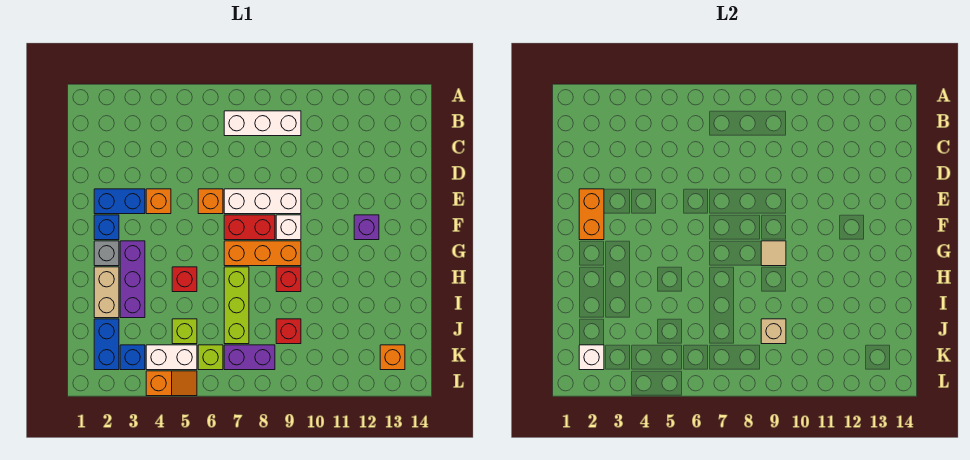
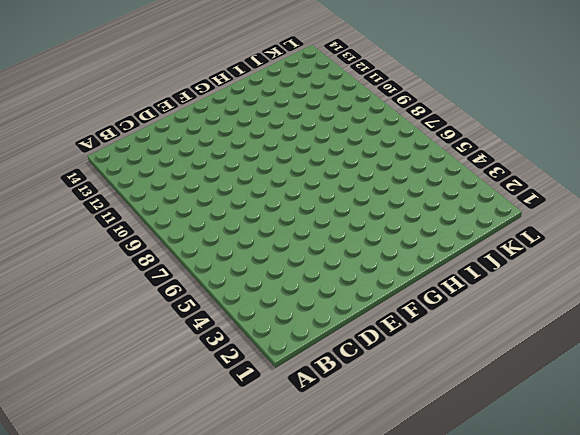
none -> white 1x3 brick [224,111,301,136]
none -> blue 1x2 brick [94,189,145,214]
none -> orange 1x1 brick [146,189,171,214]

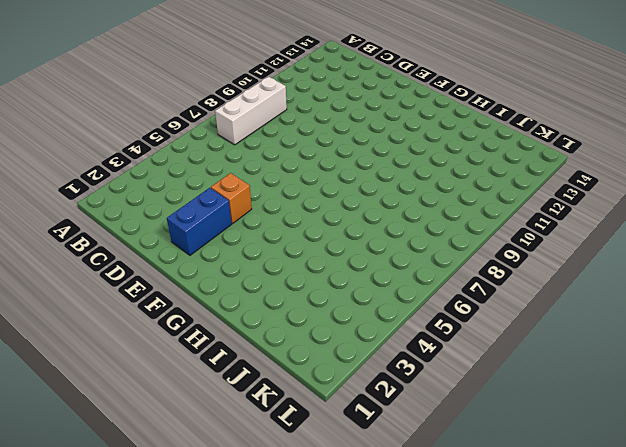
none -> orange 1x1 brick [198,189,223,214]
none -> white 1x3 brick [224,189,301,214]
none -> blue 1x1 brick [94,215,119,240]

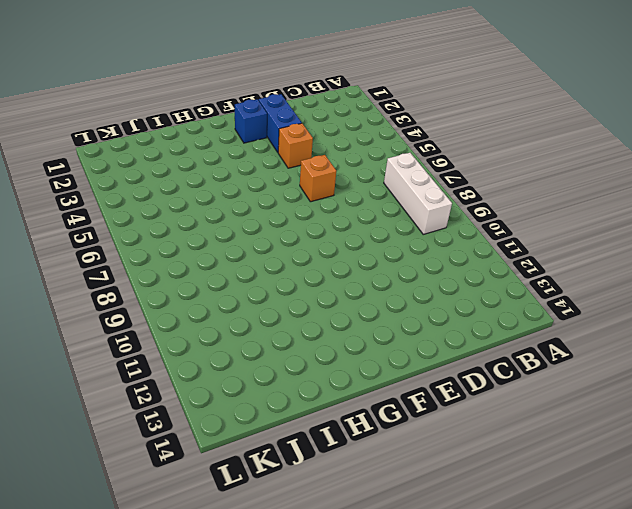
none -> white 1x3 brick [224,189,301,214]
none -> red 1x2 brick [224,215,275,240]
none -> white 1x1 brick [276,215,301,240]

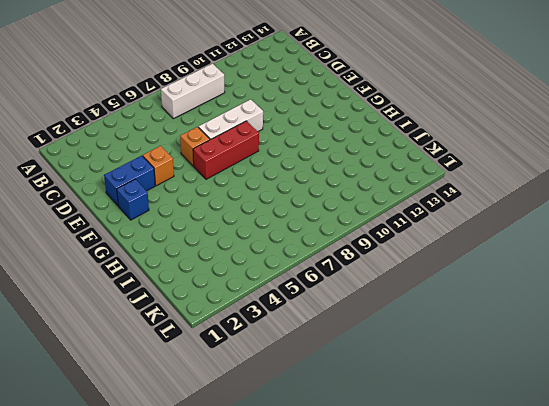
red 1x3 brick [193,121,259,179] -> red 1x2 brick [224,215,275,240]
none -> white 1x1 brick [276,215,301,240]
none -> purple 1x1 brick [354,215,379,240]
none -> grey 1x1 brick [94,241,119,266]

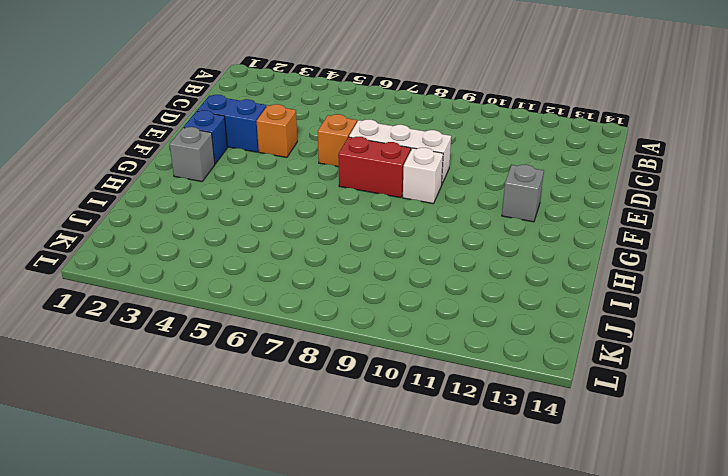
grey 1x1 brick [502,165,544,222] -> purple 1x1 brick [354,215,379,240]
none -> white 1x3 brick [224,111,301,136]
none -> purple 1x3 brick [120,241,145,318]
none -> orange 1x3 brick [224,241,301,266]

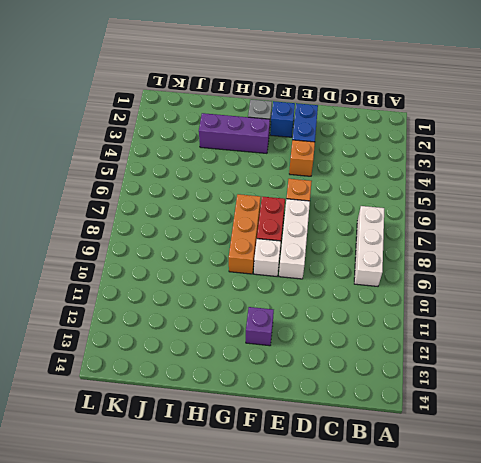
none -> tan 1x2 brick [94,267,119,318]
none -> red 1x1 brick [172,267,197,292]
none -> lime 1x3 brick [224,267,249,344]

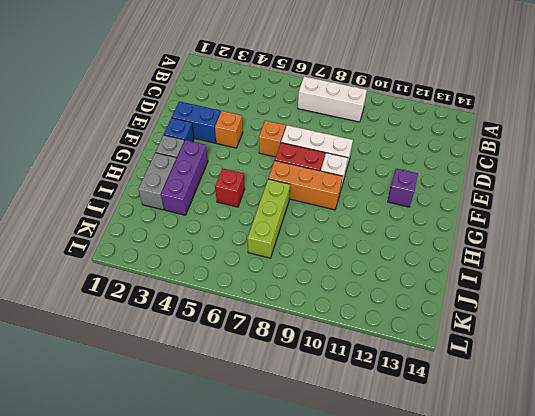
grey 1x2 brick [138,153,176,210] -> tan 1x2 brick [94,267,119,318]
none -> red 1x1 brick [276,267,301,292]
none -> blue 1x2 brick [94,319,119,370]
none -> lime 1x1 brick [172,319,197,344]

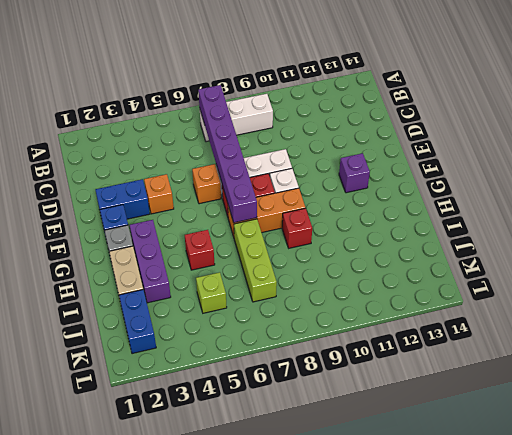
purple 1x6 brick [198,85,257,223] -> none
none -> red 1x1 brick [276,319,301,344]
none -> blue 1x1 brick [120,345,145,370]
none -> white 1x2 brick [146,345,197,370]

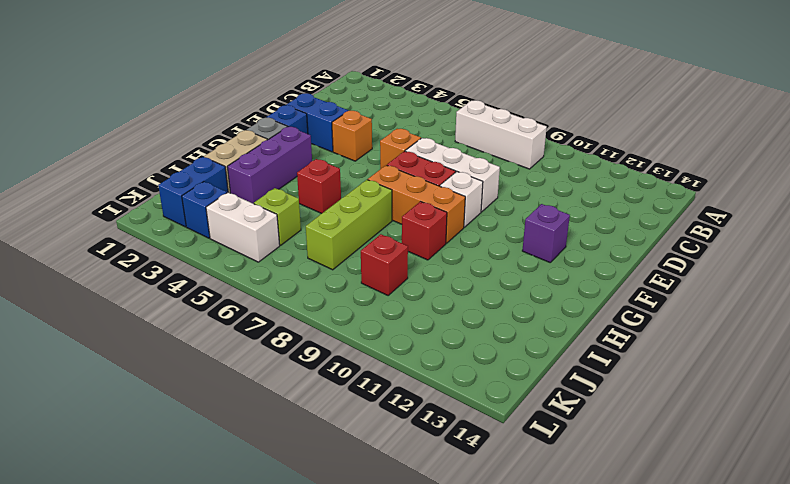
none -> lime 1x1 brick [198,345,223,370]
none -> purple 1x2 brick [224,345,275,370]
none -> orange 1x1 brick [380,345,405,370]

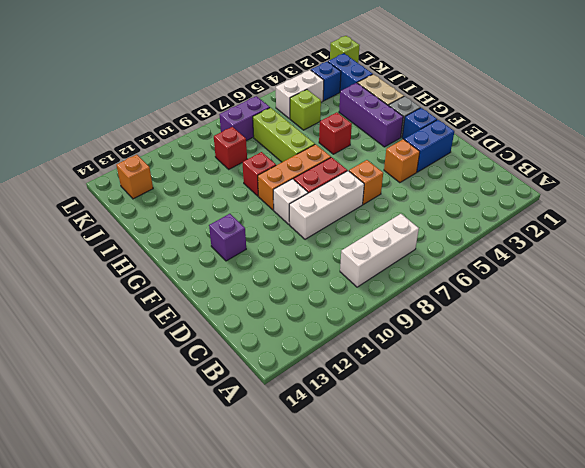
lime 1x1 brick [330,36,360,63] -> lime 1x1 brick moved to [198,345,223,370]
none -> orange 1x2 slope [146,371,197,396]
none -> orange 1x2 brick [579,189,604,240]
none -> tan 1x1 tile [761,241,786,266]

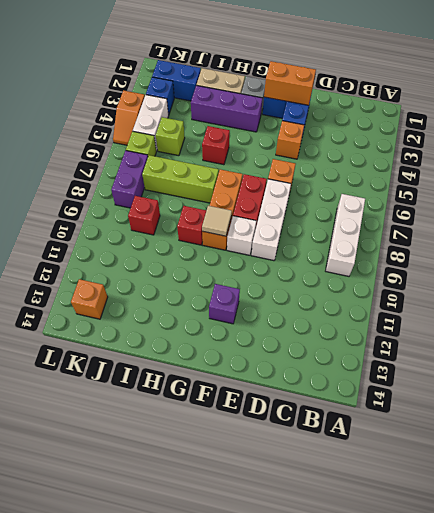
none -> tan 1x1 brick [761,319,786,344]
none -> white 1x1 brick [579,345,604,370]

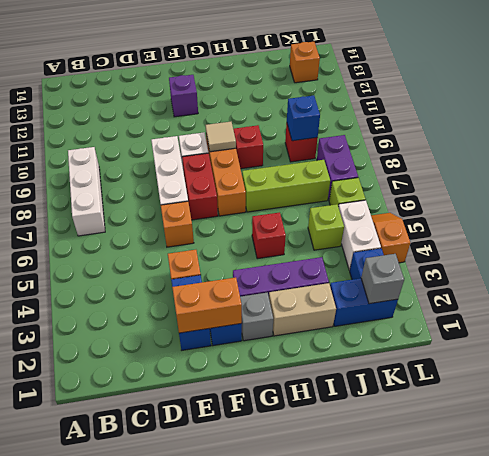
blue 1x1 brick [287,95,320,141] -> tan 1x1 brick [761,319,786,344]
grey 1x1 brick [361,254,404,304] -> white 1x1 brick [579,345,604,370]

